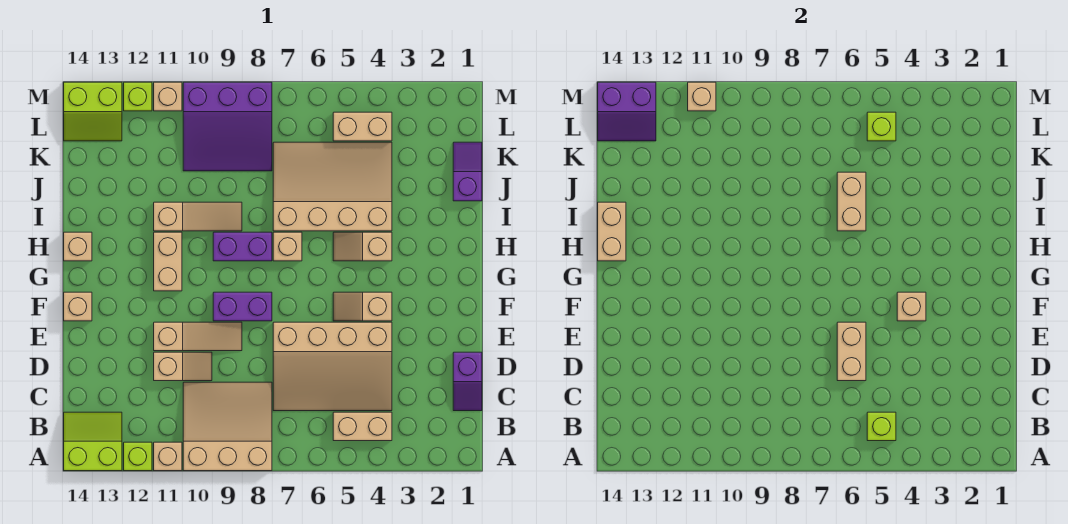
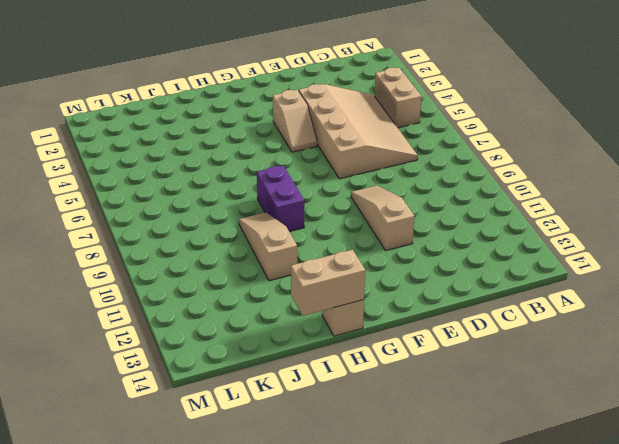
none -> tan 3x3 slope [183,382,272,471]
none -> tan 1x1 brick [154,442,182,471]
none -> lime 1x1 brick [124,442,152,471]
none -> lime 2x2 slope [64,412,122,471]

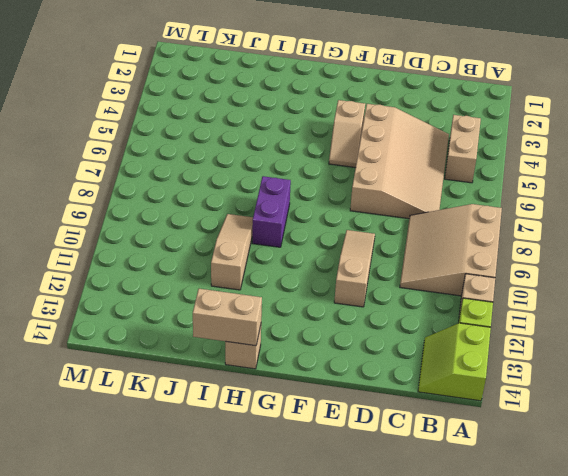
none -> purple 1x2 slope [453,352,482,411]
none -> tan 1x2 slope [154,352,212,381]
none -> purple 1x2 brick [213,292,272,321]
none -> tan 1x1 brick [64,292,92,321]

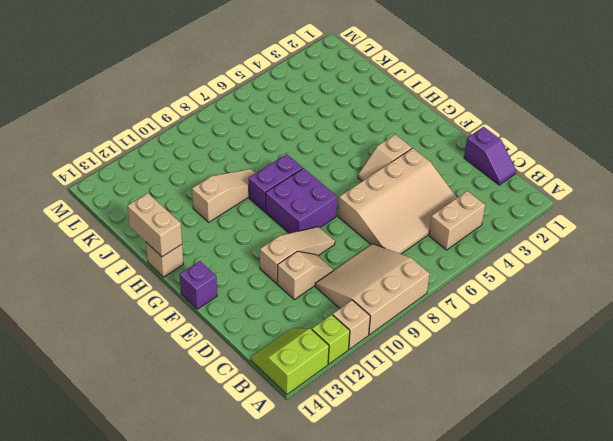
purple 2x2 brick [266,168,337,233] -> purple 1x2 brick [213,292,272,321]
purple 1x1 brick [180,261,217,309] -> tan 1x1 brick [64,292,92,321]
none -> tan 1x2 brick [154,232,182,291]
none -> tan 1x2 slope [333,232,392,261]
none -> tan 1x1 brick [273,232,302,261]
none -> tan 3x4 slope [273,142,392,231]

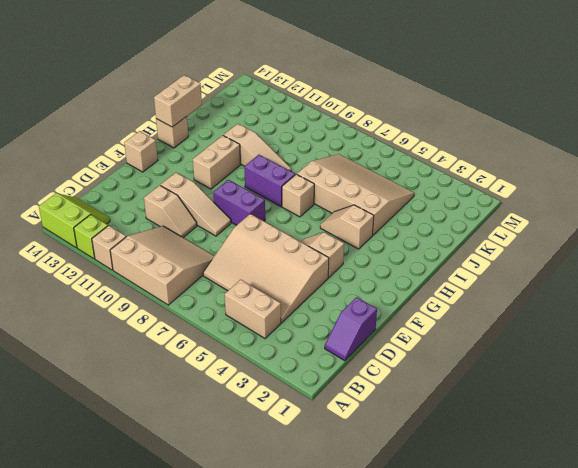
none -> purple 1x2 slope [453,142,482,201]
none -> purple 3x3 slope [183,82,272,171]
none -> tan 1x2 brick [333,112,392,141]
none -> lime 2x2 slope [64,82,122,141]

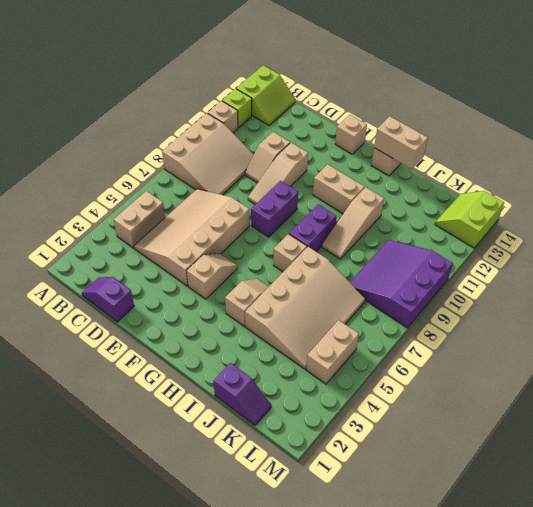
none -> tan 1x1 brick [154,82,182,111]
none -> lime 1x1 brick [124,82,152,111]
none -> lime 1x1 brick [867,412,896,441]
none -> tan 1x2 brick [837,322,866,381]

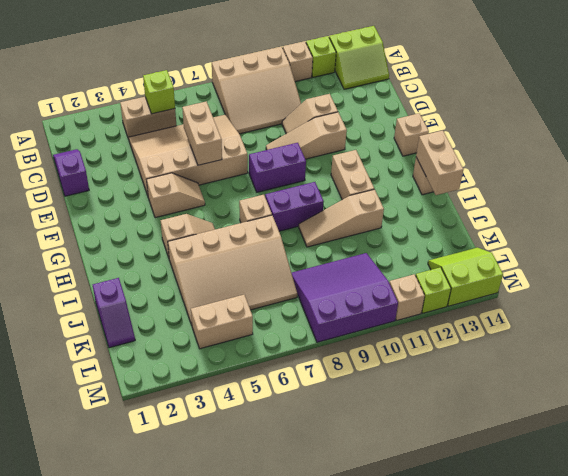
none -> tan 1x1 brick [897,292,926,321]
none -> tan 1x2 brick [837,172,866,231]
none -> lime 1x1 brick [867,112,896,141]
none -> purple 2x2 slope [598,82,656,141]

